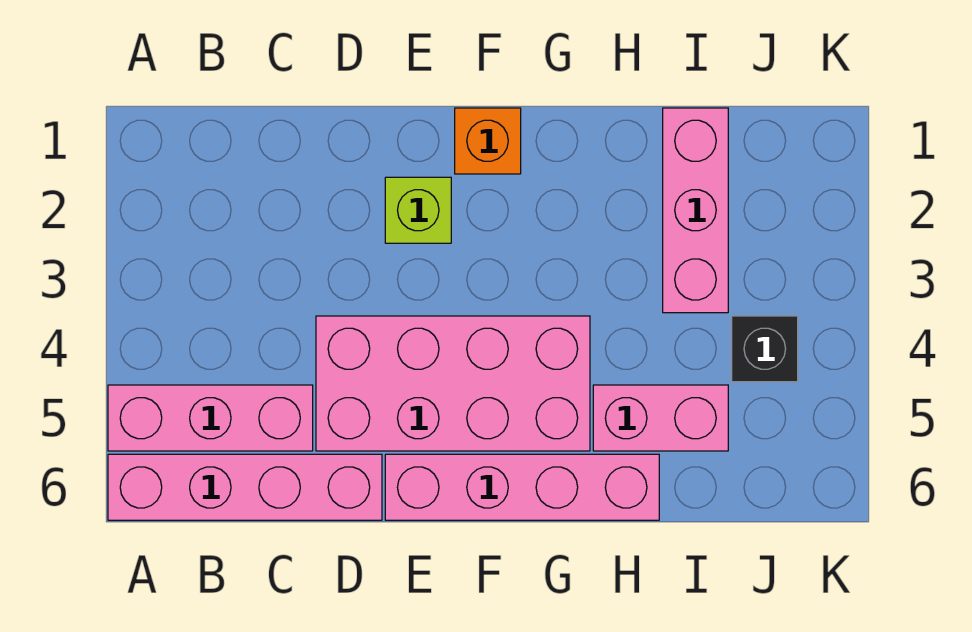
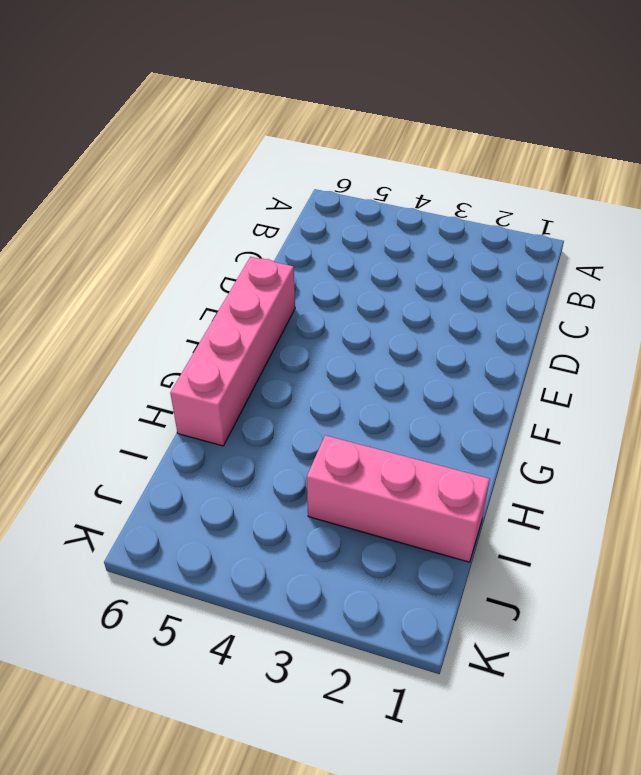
none -> pink 1x3 brick [108,385,313,451]
none -> pink 1x4 brick [108,454,382,520]

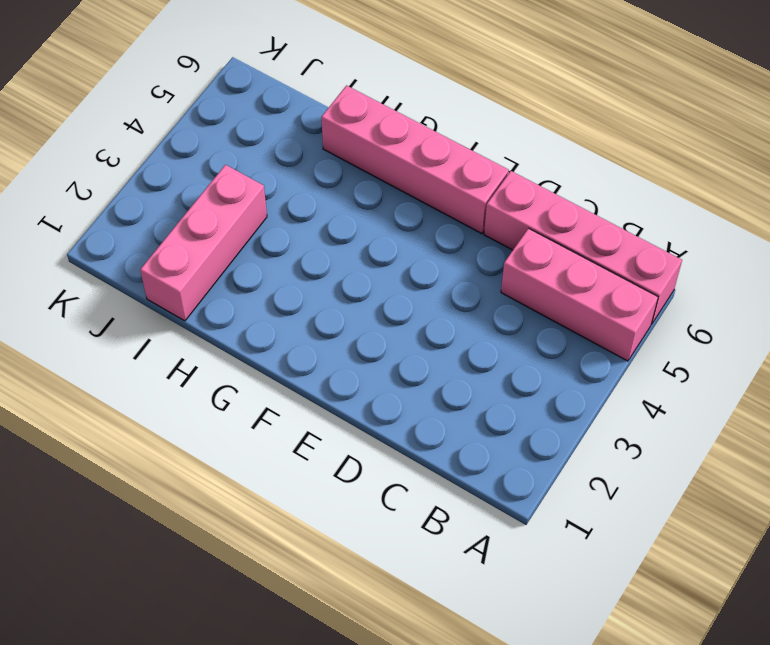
none -> pink 2x4 brick [316,316,590,451]
none -> lime 1x1 brick [385,177,451,243]

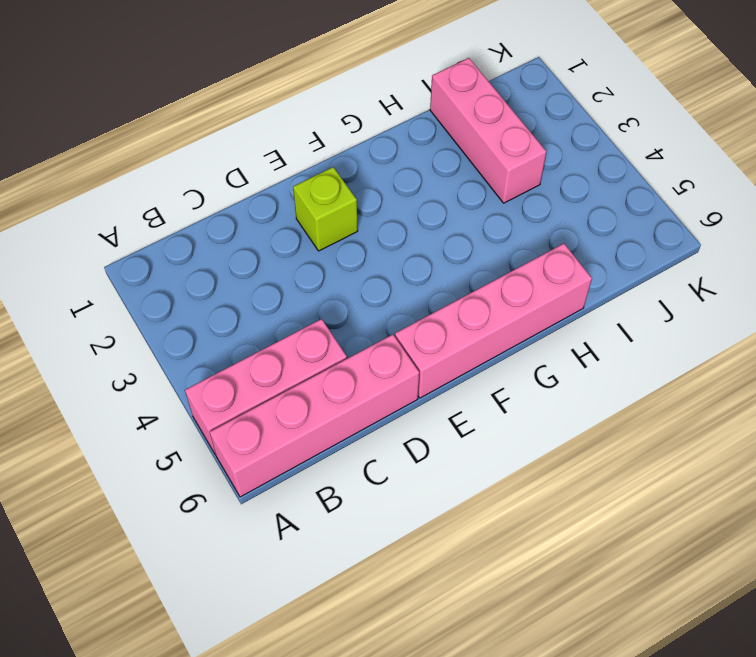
none -> pink 2x4 brick [316,316,590,451]
none -> orange 1x1 brick [455,108,521,174]

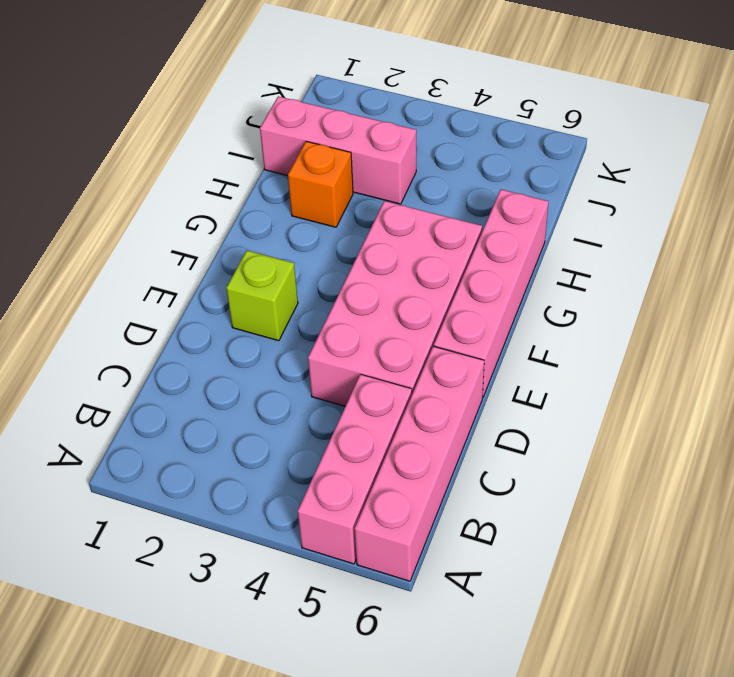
orange 1x1 brick [288,141,353,227] -> orange 1x1 brick moved to [455,108,521,174]
none -> pink 1x2 brick [593,385,728,451]
none -> black 1x1 brick [732,316,798,382]

